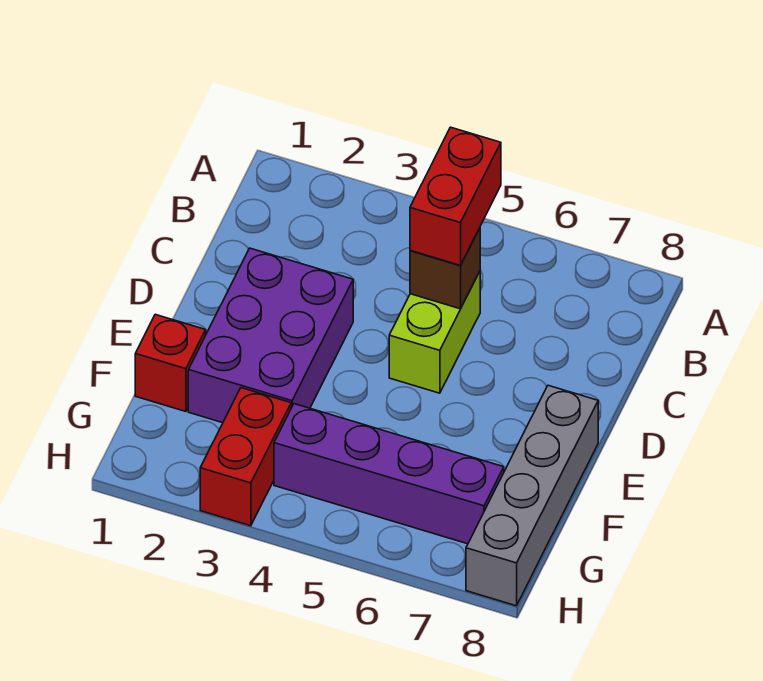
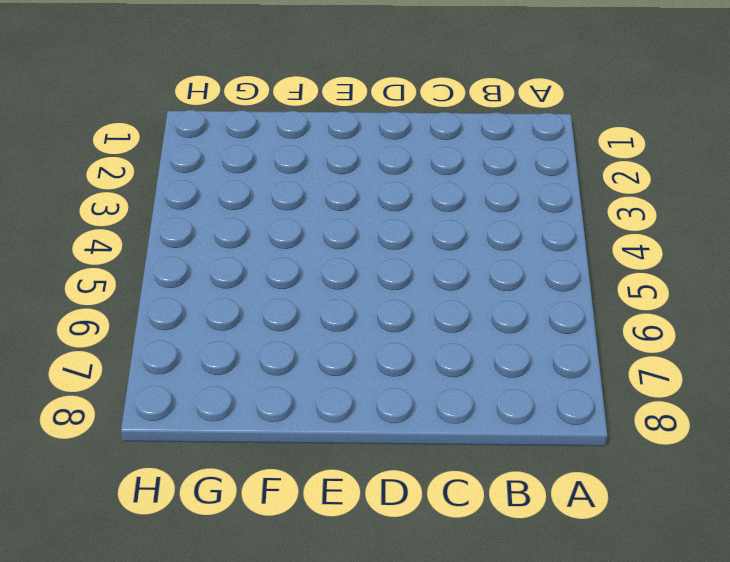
none -> lime 1x2 brick [389,271,480,393]
none -> purple 2x3 brick [188,248,353,423]

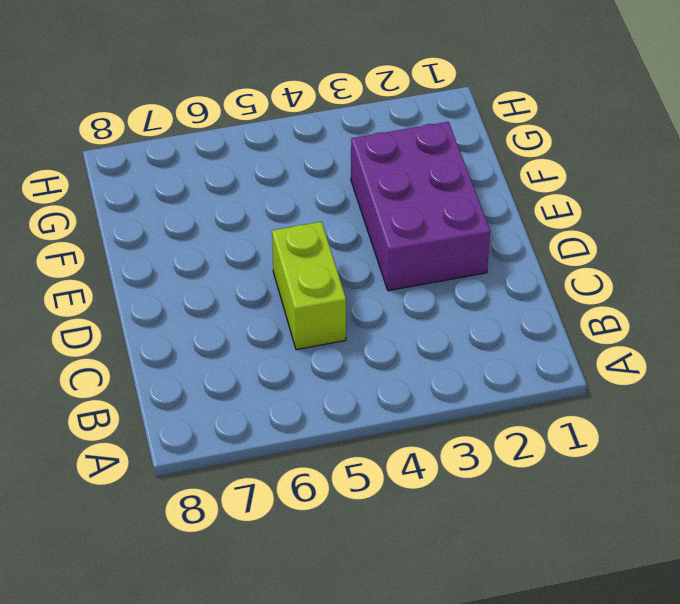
none -> grey 1x4 brick [466,385,598,606]
none -> red 1x1 brick [135,314,206,412]

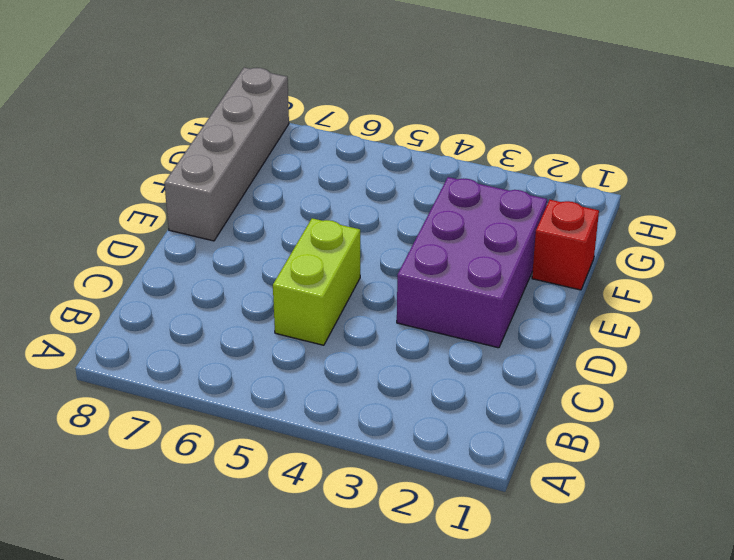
none -> red 1x2 brick [200,388,291,526]
none -> purple 1x4 brick [274,404,504,544]

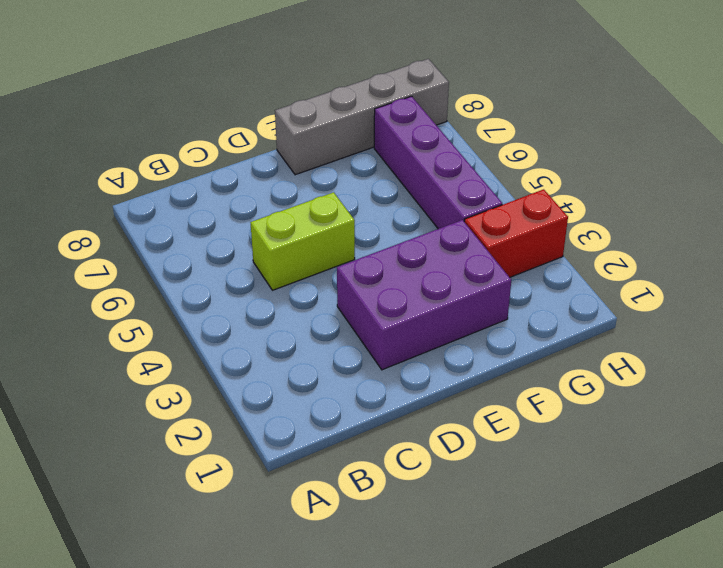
none -> red 1x1 brick [135,314,206,412]
none -> brown 1x1 brick [410,228,480,309]

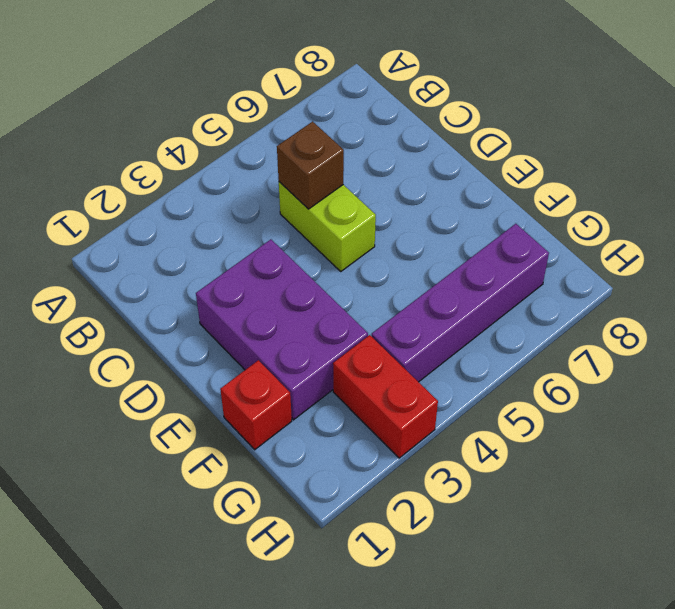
none -> grey 1x4 brick [466,385,598,606]
none -> red 1x2 brick [410,127,501,265]

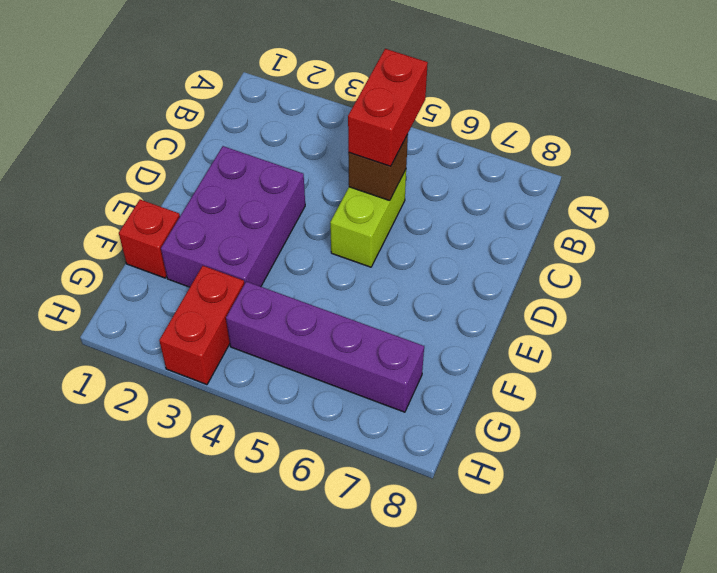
none -> grey 1x4 brick [466,385,598,606]

